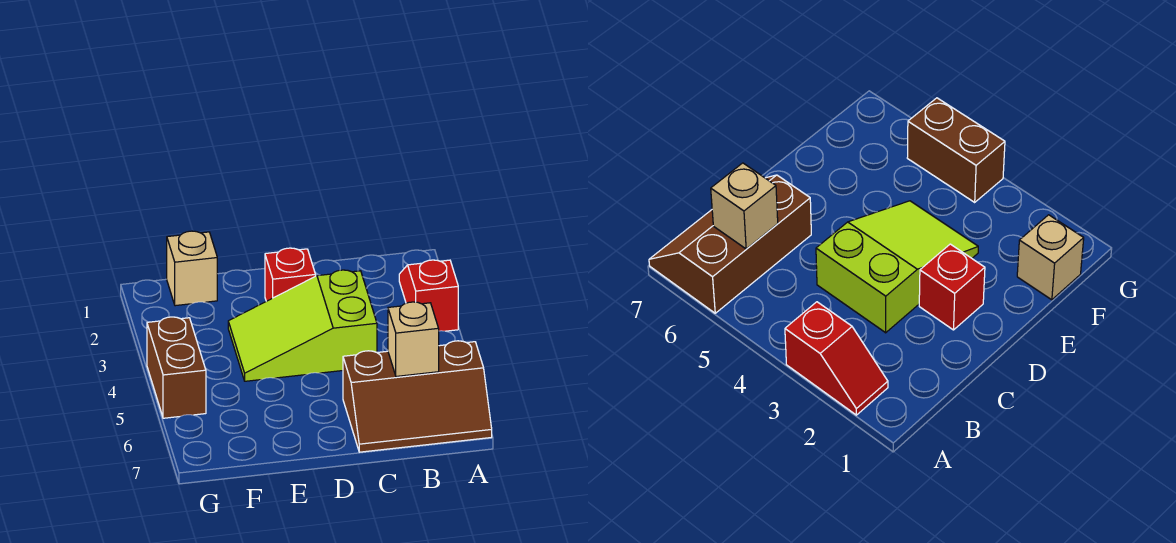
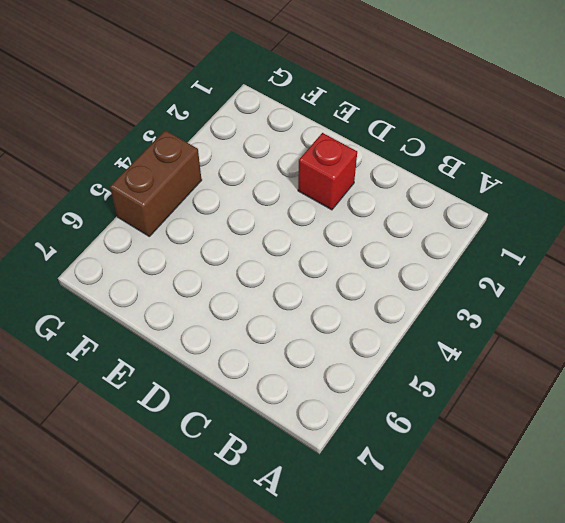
none -> red 1x2 slope [399,260,458,331]
none -> brown 2x3 slope [343,341,492,452]

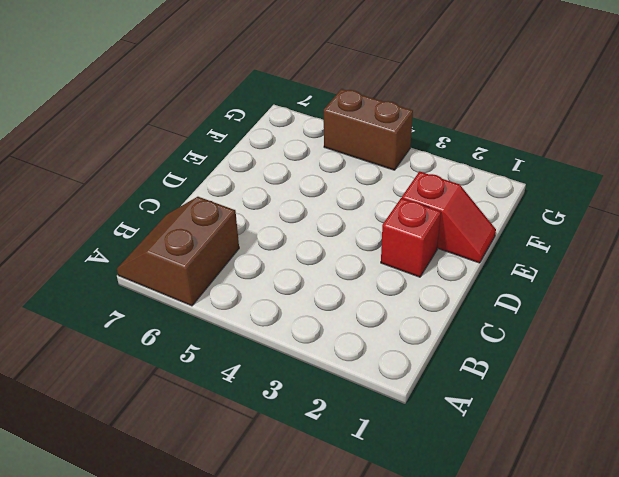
brown 2x2 slope [117,197,239,306] -> brown 2x3 slope [343,341,492,452]
red 1x2 slope [402,171,496,263] -> red 1x2 slope moved to [399,260,458,331]
none -> lime 2x3 slope [228,270,377,381]
none -> tan 1x1 brick [167,231,217,306]

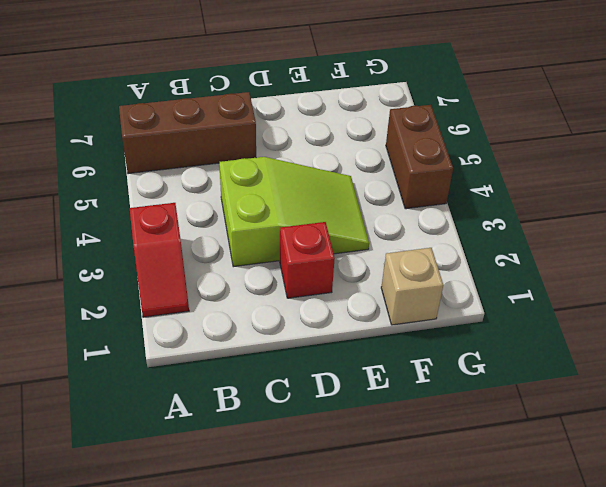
none -> tan 1x1 brick [388,302,439,376]

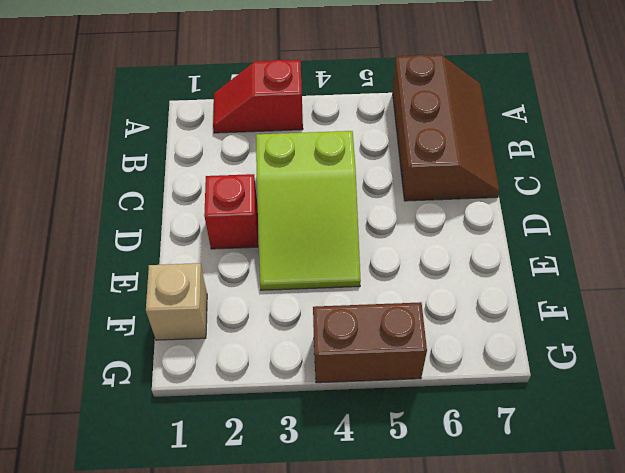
none -> tan 1x1 brick [388,302,439,376]

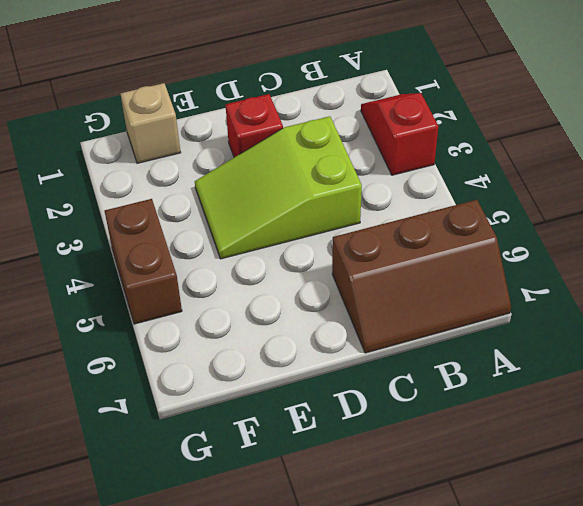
none -> tan 1x1 brick [388,302,439,376]

